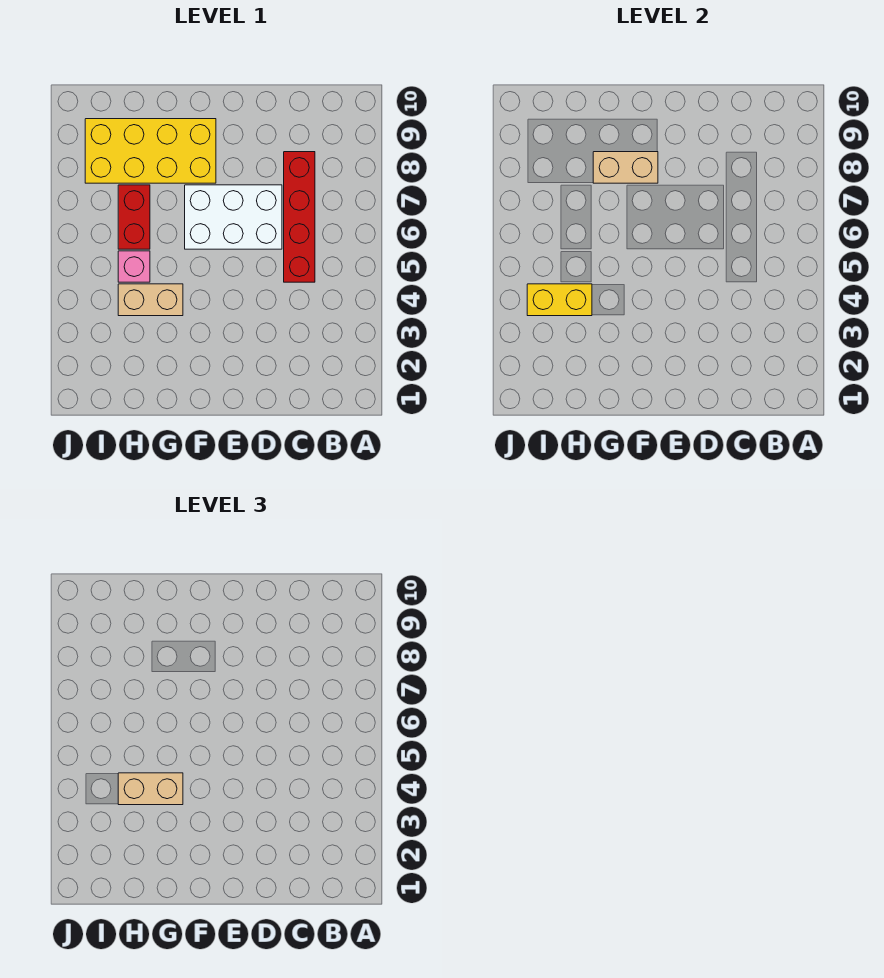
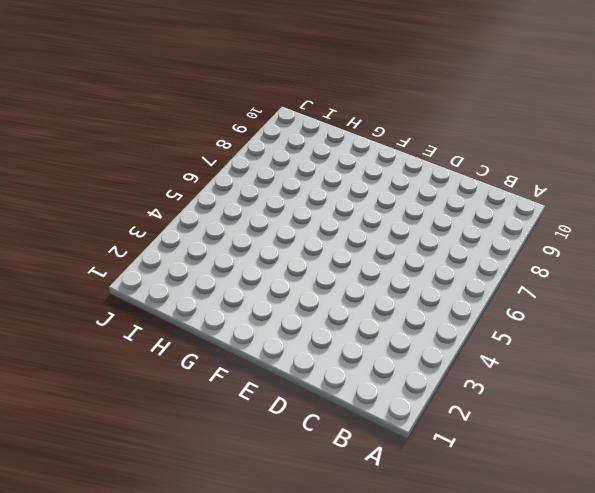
none -> red 1x4 brick [284,152,315,282]
none -> white 2x3 brick [185,185,282,249]

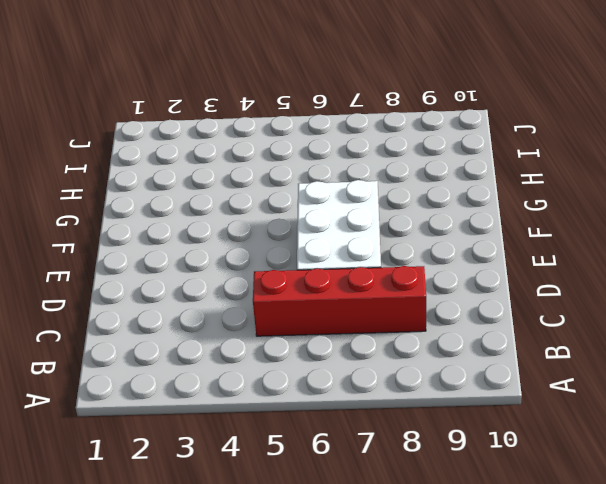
none -> yellow 2x4 brick [85,119,216,183]
none -> tan 1x2 brick [118,284,183,316]

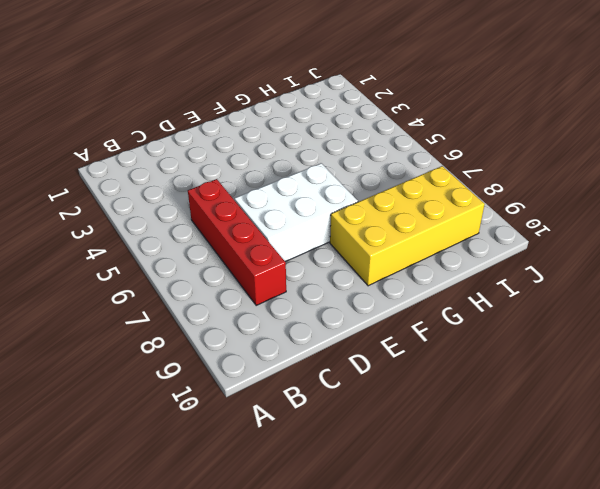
none -> tan 1x2 brick [118,284,183,316]
none -> pink 1x1 brick [118,251,150,282]

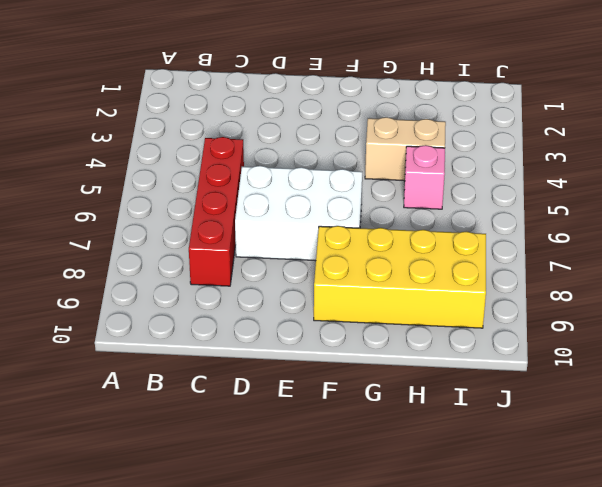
none -> red 1x2 brick [118,185,150,249]
none -> tan 1x2 brick [593,152,658,183]

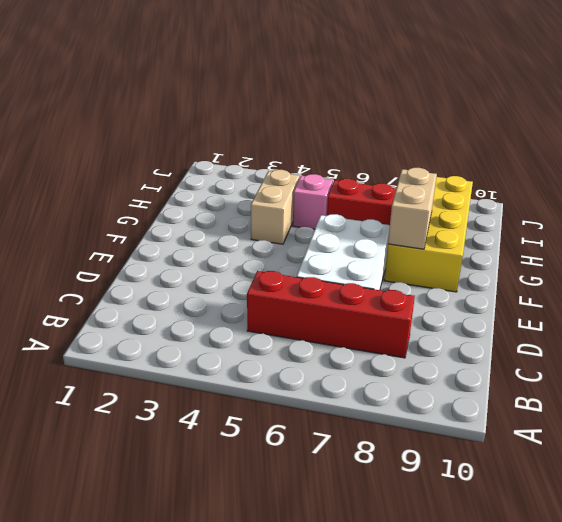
none -> yellow 1x2 brick [527,284,592,316]
none -> tan 1x2 brick [118,773,183,805]

